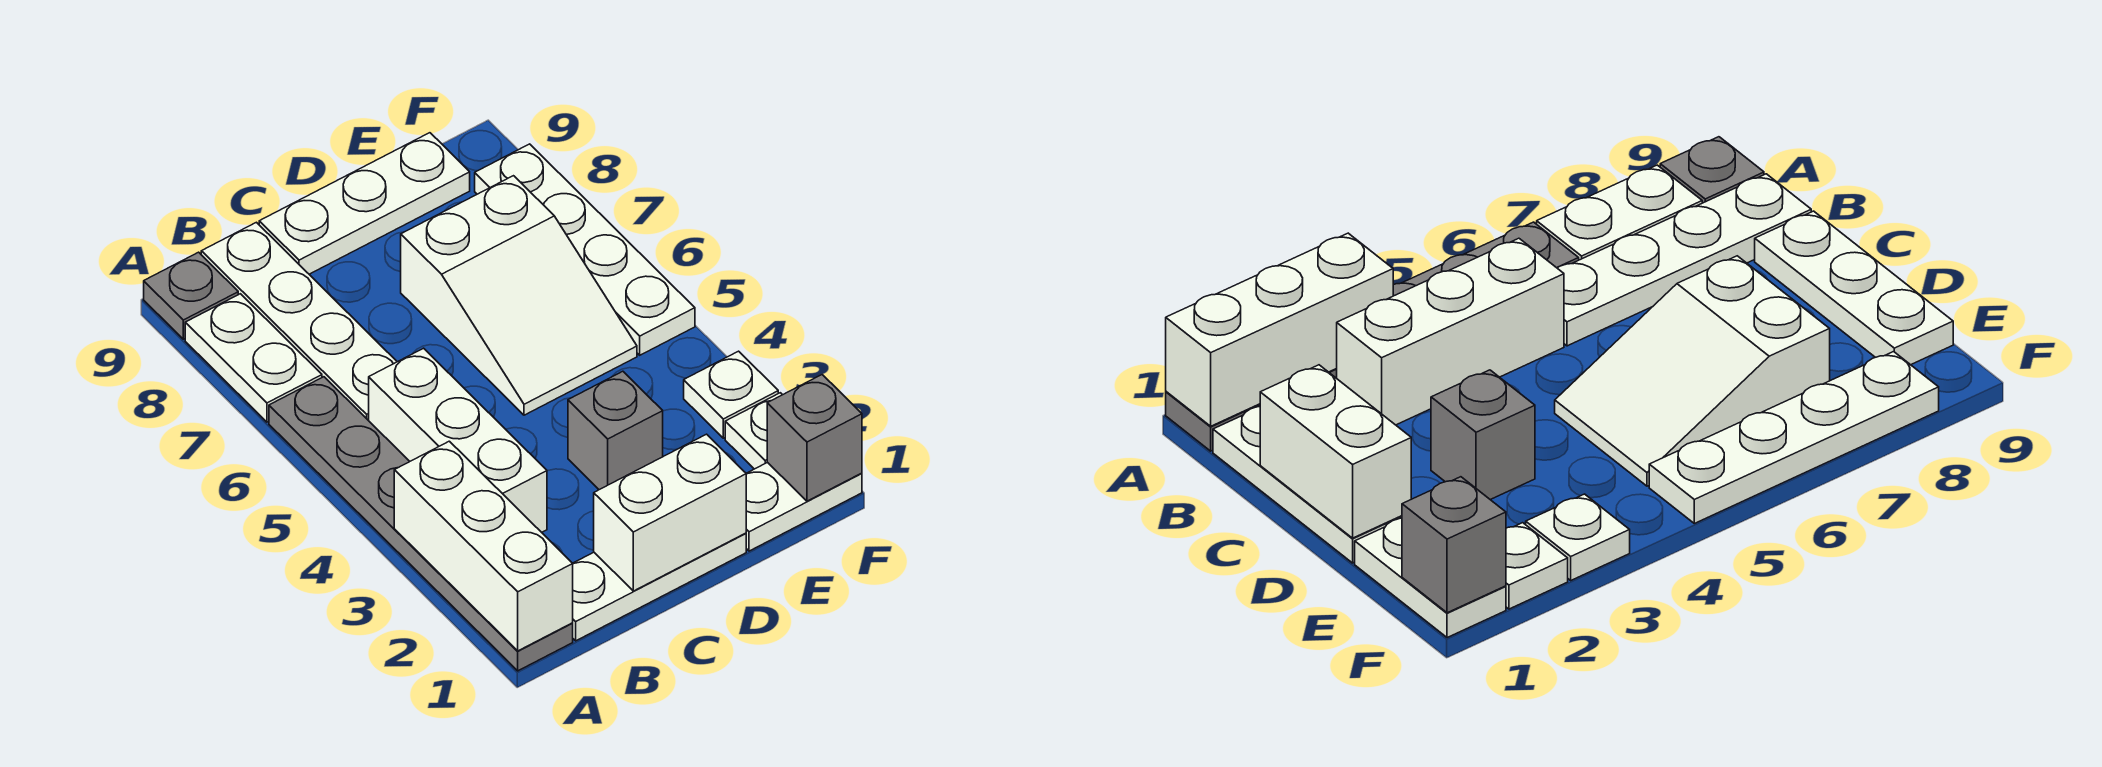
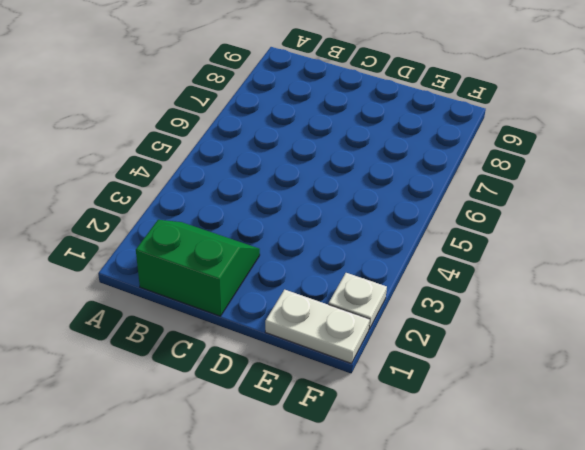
green 2x2 slope [136,220,260,316] -> white 1x3 plate [573,533,746,641]
none -> grey 1x6 plate [269,377,573,671]
none -> white 1x2 plate [185,294,322,422]
none -> grey 1x1 plate [144,252,238,339]

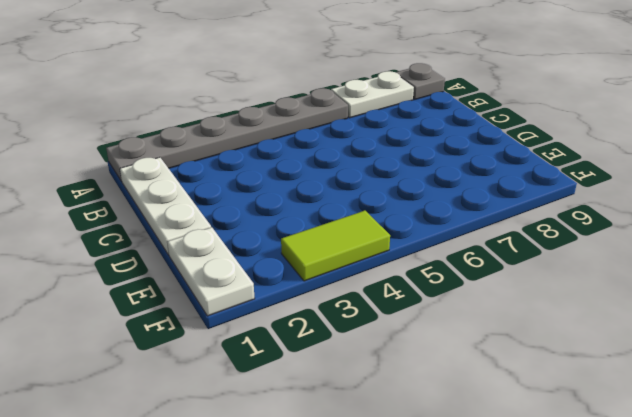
lime 1x2 tile [281,211,390,281] -> white 1x1 plate [684,351,778,438]
none -> white 1x3 brick [369,348,547,532]
none -> white 1x4 plate [201,222,397,421]
none -> white 1x3 plate [259,133,470,274]

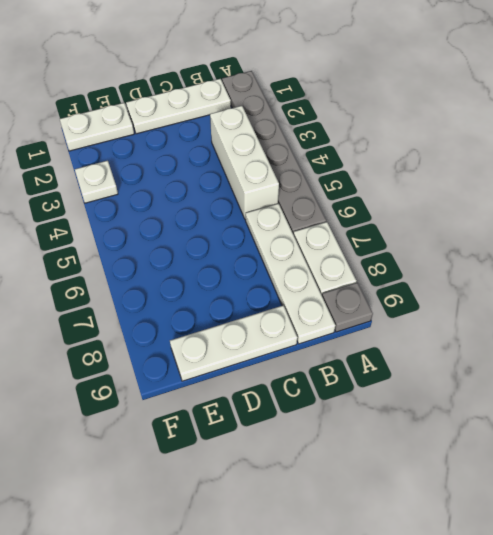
none -> grey 1x1 brick [568,371,663,490]
none -> white 2x3 slope [401,176,637,415]
none -> white 1x1 plate [725,393,782,469]

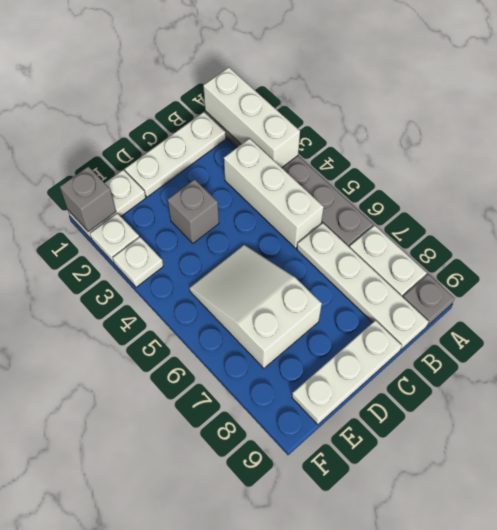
none -> white 1x4 plate [475,144,695,355]
none -> white 1x2 brick [594,434,746,591]

